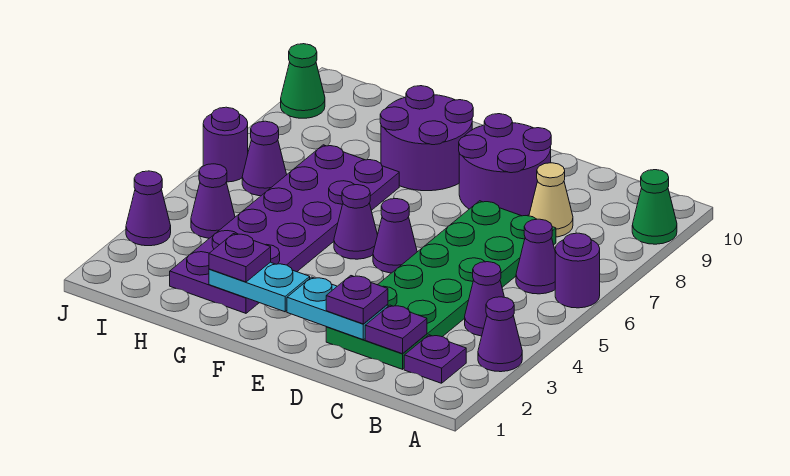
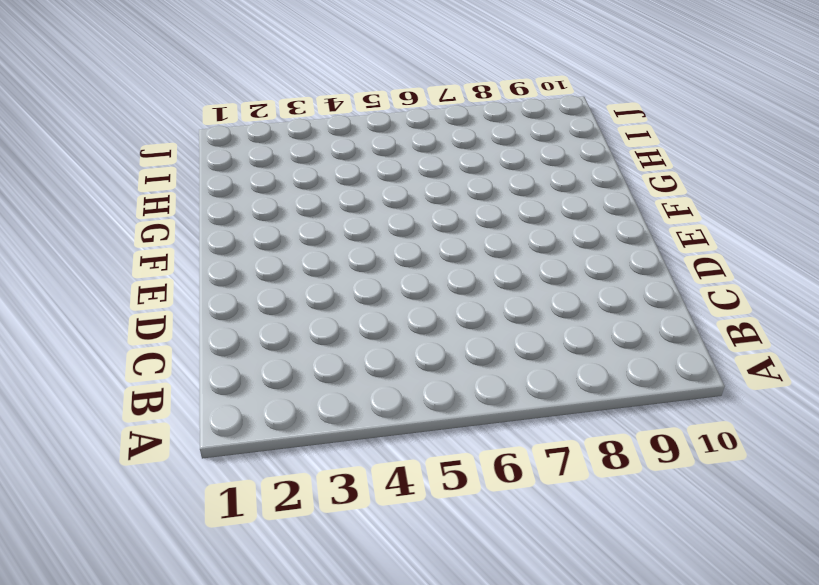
none -> purple 1x1 cone [478,297,522,372]
none -> purple 1x1 round brick [555,233,600,308]
none -> green 1x1 cone [632,170,677,244]

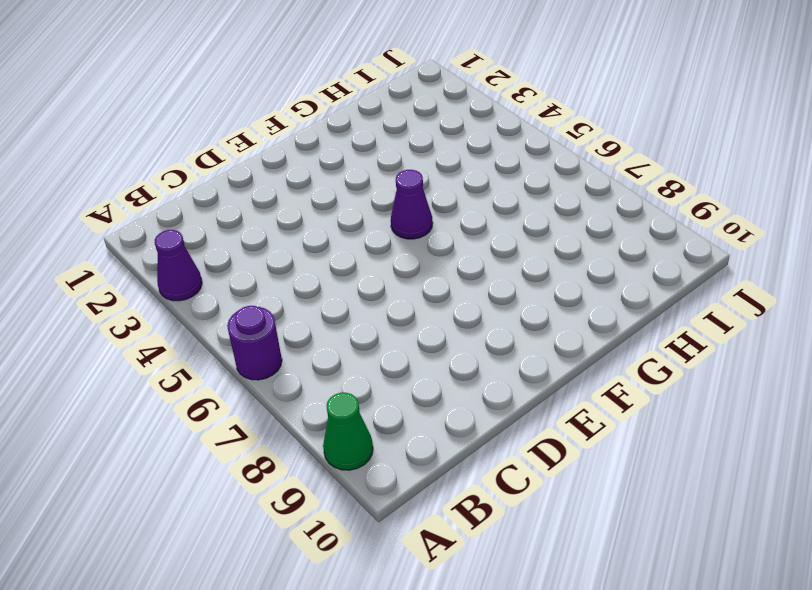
none -> purple 1x1 plate [404,335,466,383]
none -> purple 1x1 cone [465,262,504,336]
none -> purple 1x1 cone [516,219,555,294]

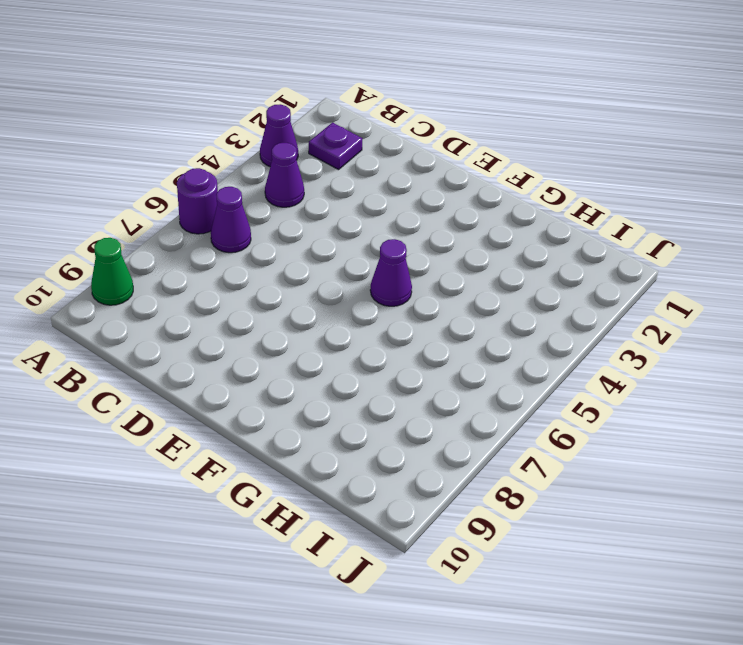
none -> green 2x6 plate [326,201,556,369]
none -> tan 1x1 cone [529,163,573,237]
none -> purple 2x2 round brick [459,114,551,216]

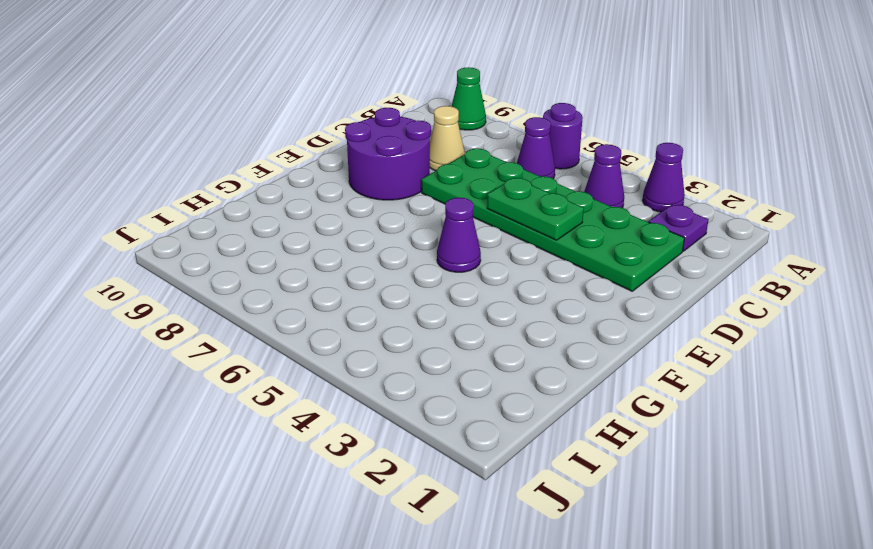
green 1x2 plate [487,178,584,240] -> none
none -> purple 1x1 cone [373,199,417,273]
none -> purple 2x2 round brick [380,86,473,191]
none -> purple 2x6 plate [170,145,399,313]

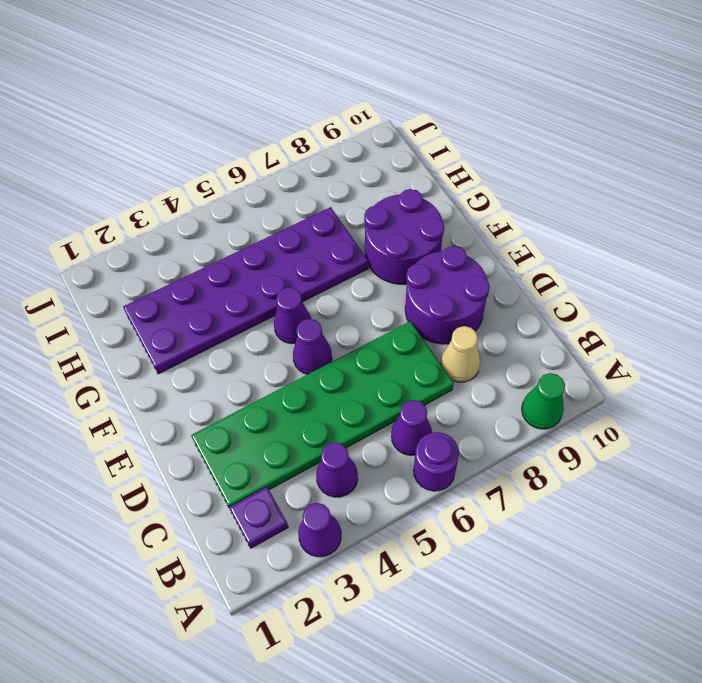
none -> purple 1x1 cone [191,164,235,238]
none -> purple 1x1 cone [242,121,287,196]
none -> purple 1x1 cone [126,171,171,246]

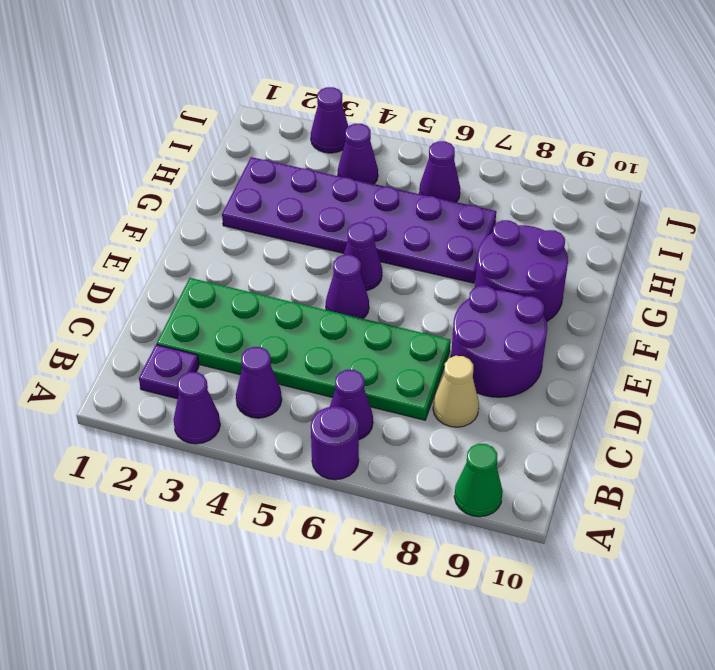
none -> purple 1x1 round brick [203,107,248,182]
none -> green 1x1 cone [281,44,325,118]
none -> purple 1x1 plate [365,305,427,354]

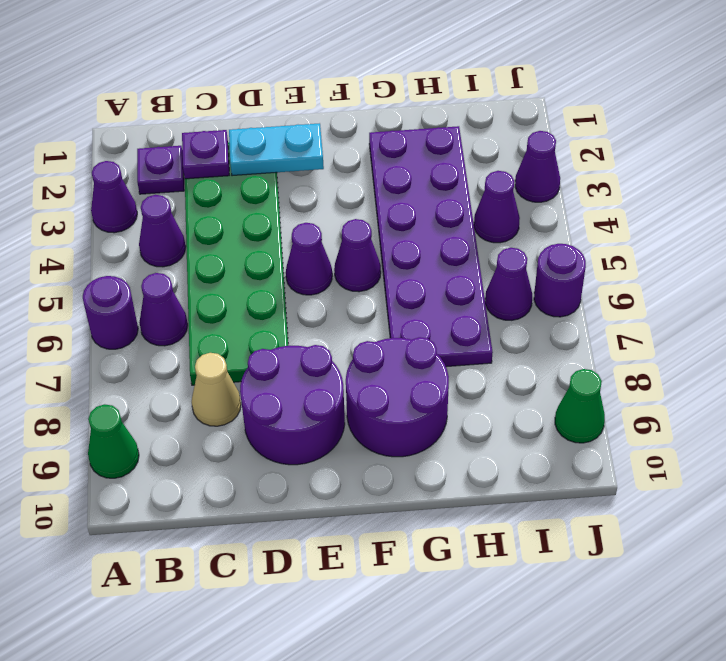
none -> cyan 1x2 plate [209,262,310,312]
none -> purple 1x1 plate [326,276,388,324]
none -> purple 1x1 plate [209,234,271,282]

